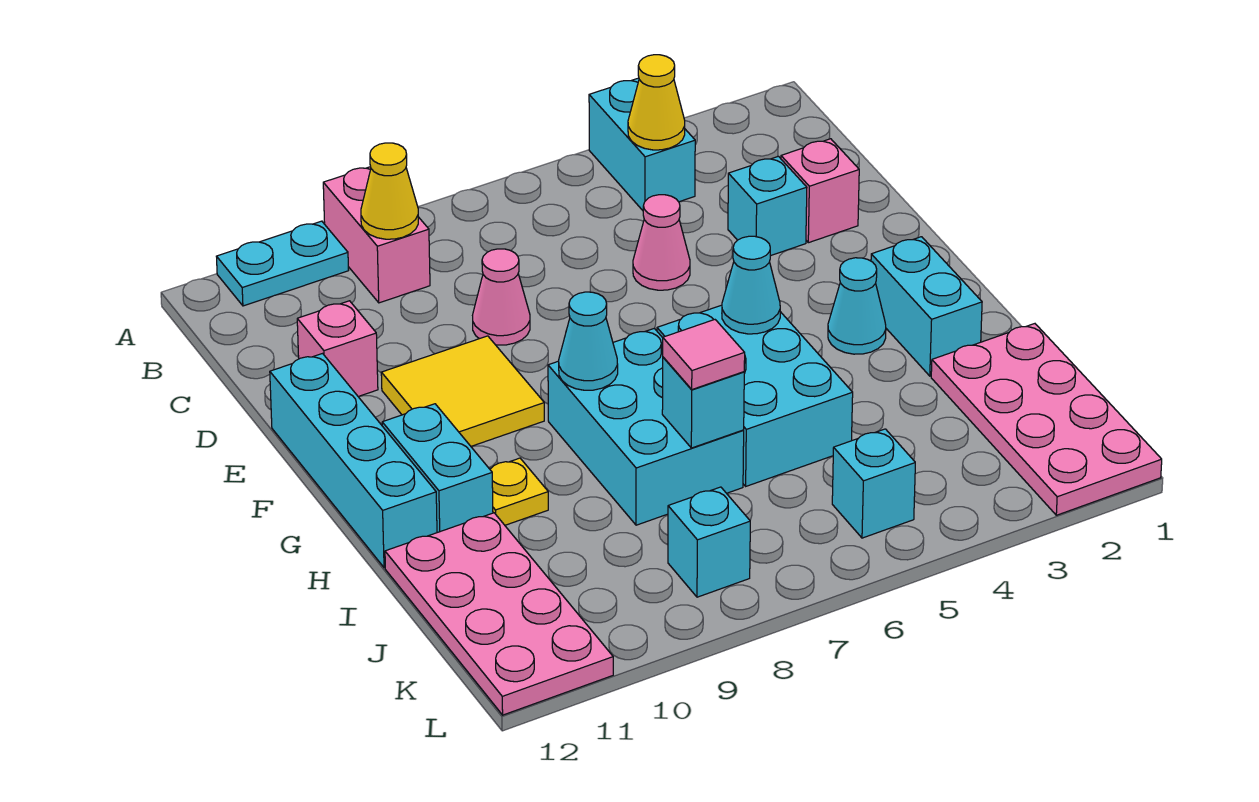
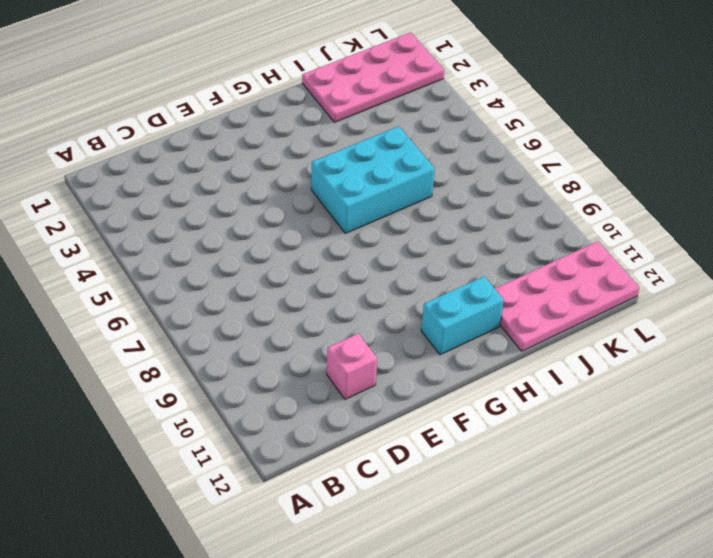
none -> cyan 1x2 brick [589,78,695,210]
none -> pink 1x2 brick [323,167,430,303]
none -> cyan 1x2 plate [216,221,349,306]

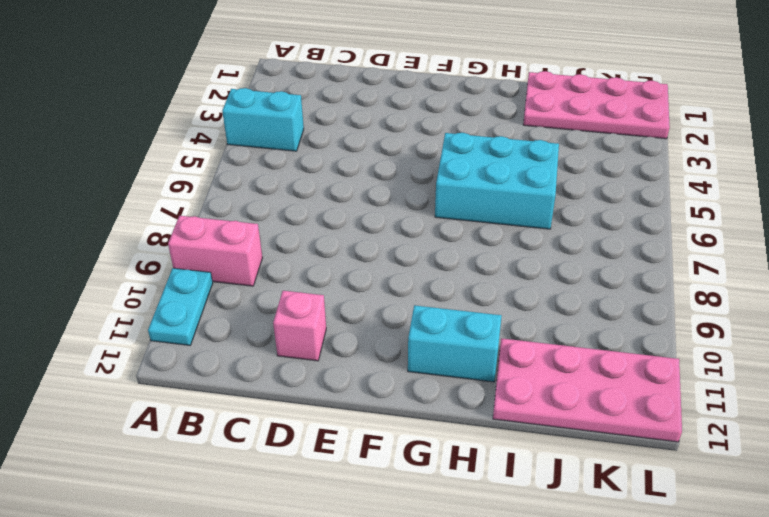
none -> pink 1x1 brick [781,139,859,243]
none -> cyan 1x1 brick [728,156,807,256]
none -> pink 1x1 cone [633,195,690,290]

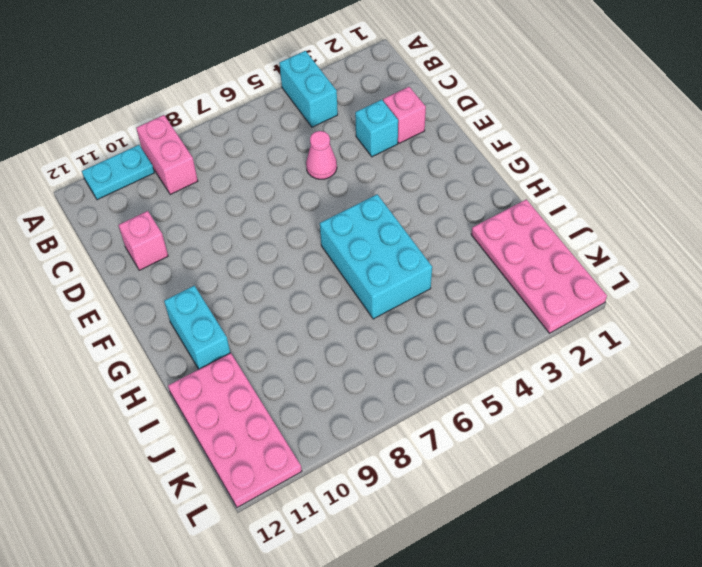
none -> pink 1x1 cone [473,249,530,345]
none -> yellow 2x2 tile [381,336,544,446]
none -> cyan 1x4 brick [270,354,437,568]

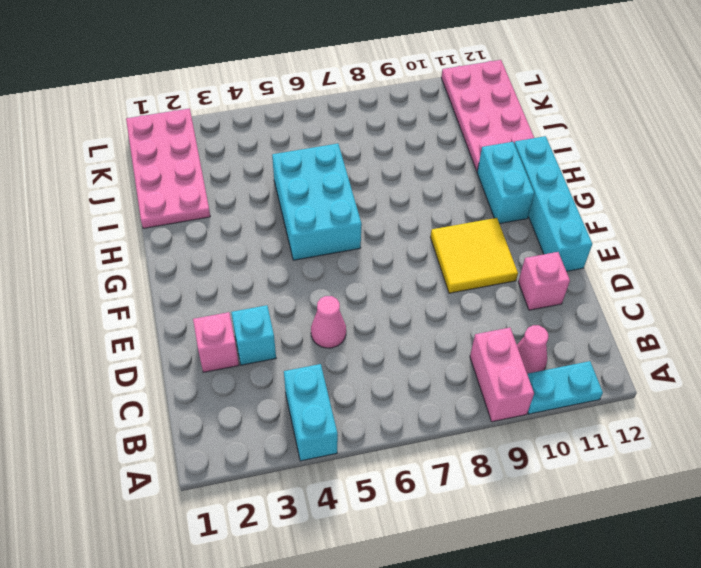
pink 1x1 cone [517,325,548,374] -> pink 1x1 cone moved to [473,249,530,345]
none -> cyan 1x2 brick [871,237,982,376]
none -> cyan 1x1 cone [828,258,886,354]
none -> cyan 2x3 brick [548,328,744,525]

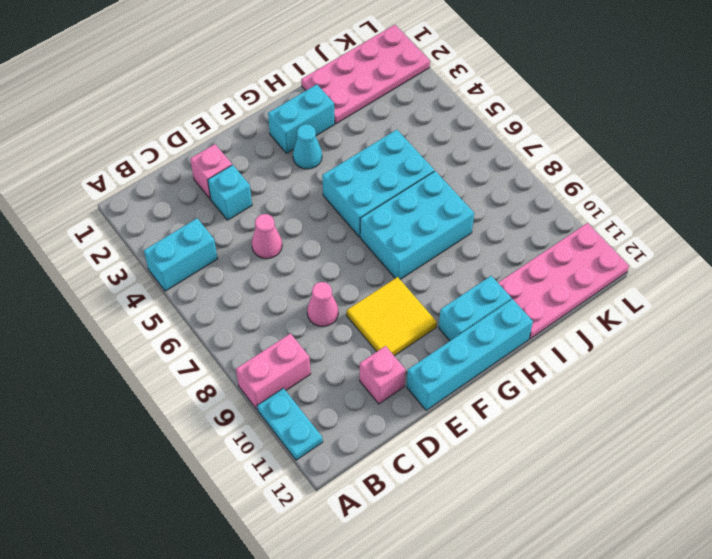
none -> yellow 1x1 plate [490,458,548,525]
none -> cyan 1x1 brick [832,429,915,538]
none -> cyan 1x1 brick [668,487,750,597]

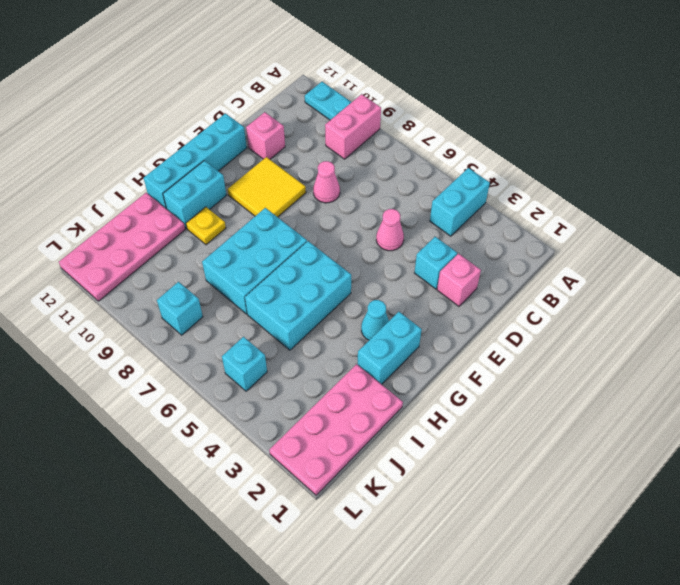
none -> yellow 1x1 cone [628,55,685,150]
none -> yellow 1x1 cone [361,143,418,239]
none -> cyan 1x1 cone [722,236,780,334]

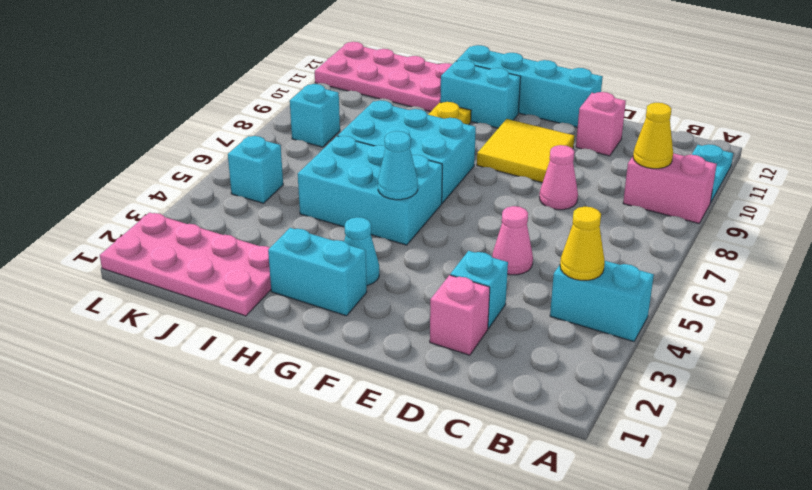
none -> cyan 1x1 cone [559,292,618,390]
none -> cyan 1x1 brick [662,357,744,448]
none -> pink 1x1 tile [663,320,745,389]

